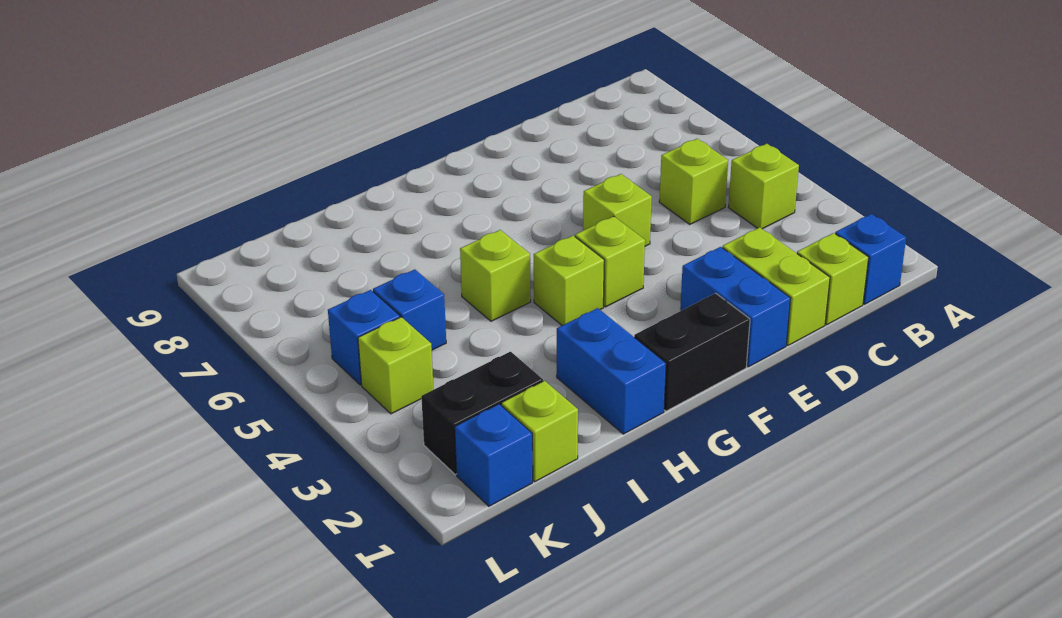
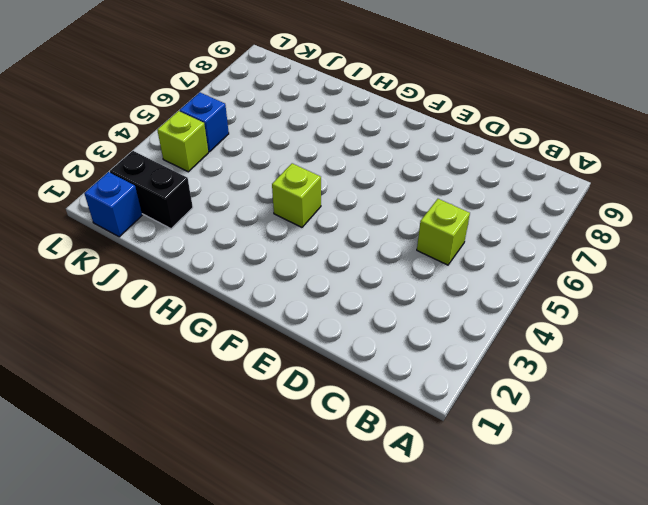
none -> blue 1x1 brick [835,214,906,304]
none -> lime 1x1 brick [728,144,799,229]
none -> lime 1x1 brick [797,233,869,325]

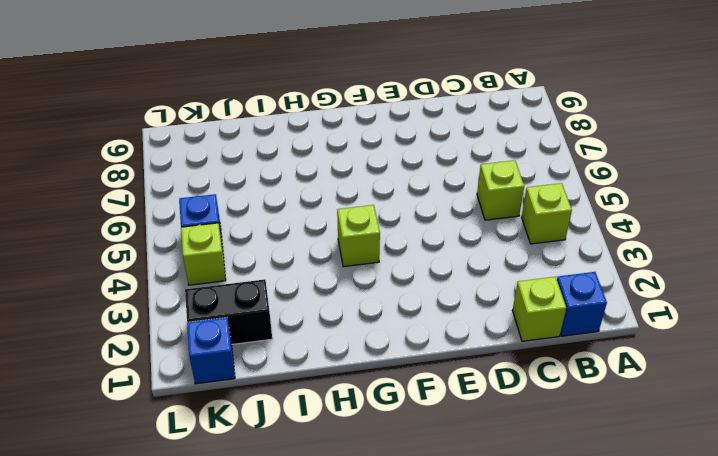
none -> lime 1x2 brick [722,227,830,345]
none -> blue 1x2 brick [680,247,791,367]
none -> lime 1x1 brick [583,174,652,246]

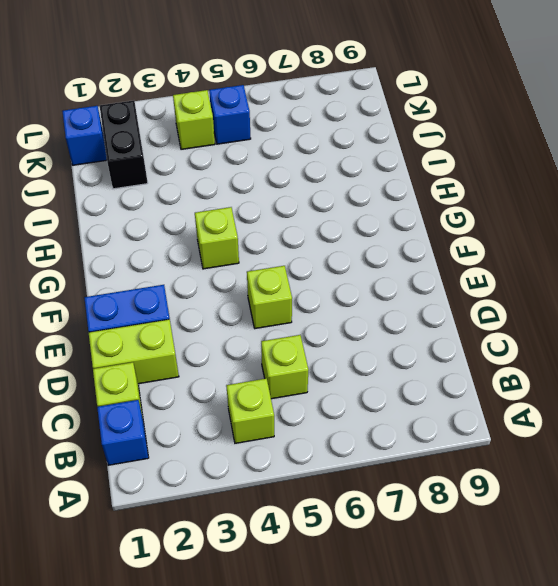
none -> black 1x2 brick [634,293,750,411]
none -> lime 1x1 brick [575,216,645,307]
none -> blue 1x2 brick [557,308,666,434]

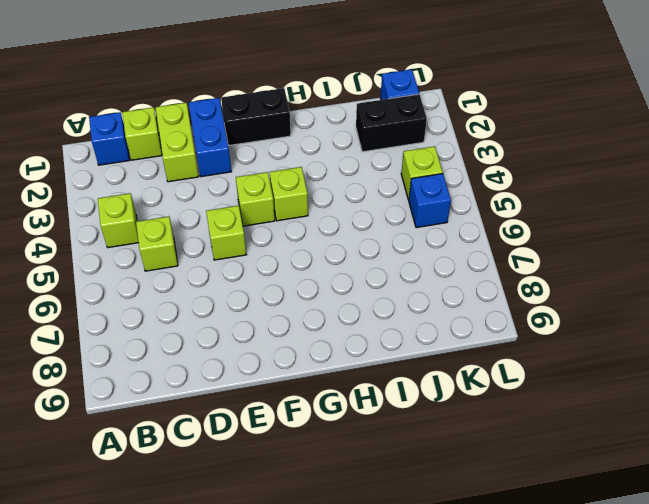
none -> blue 1x2 brick [557,308,666,434]
none -> lime 1x1 brick [460,230,531,321]
none -> lime 1x1 brick [501,381,578,482]

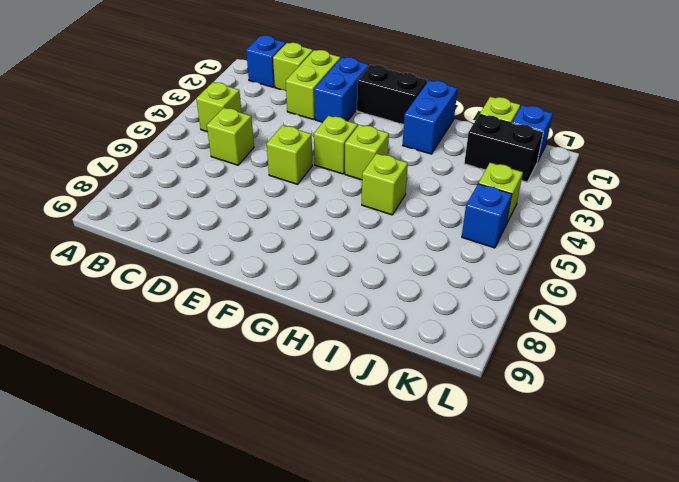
none -> blue 1x1 brick [373,269,446,350]

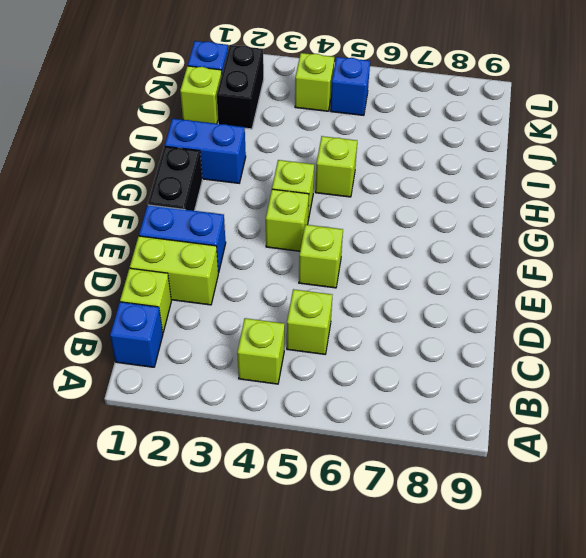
none -> blue 1x1 brick [373,269,446,350]

